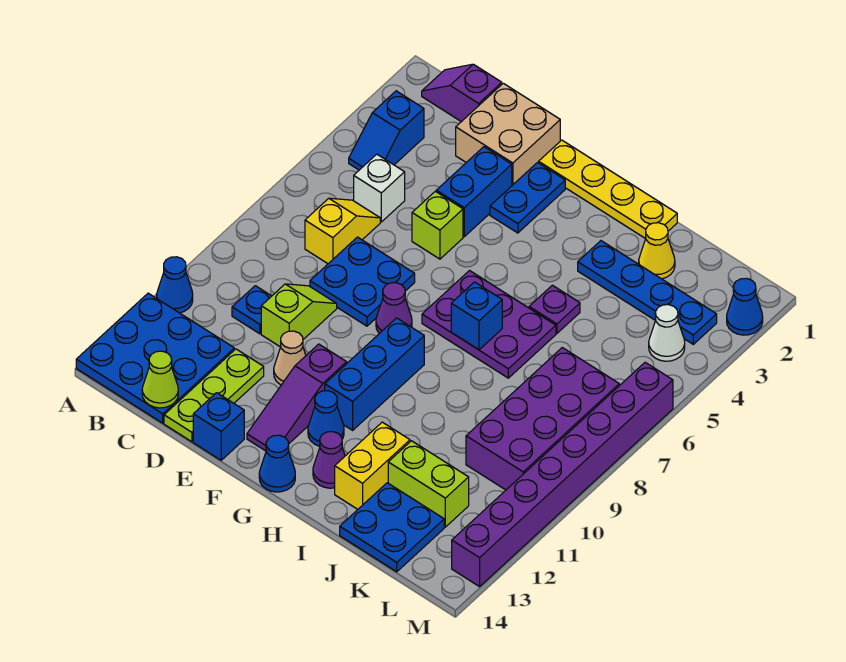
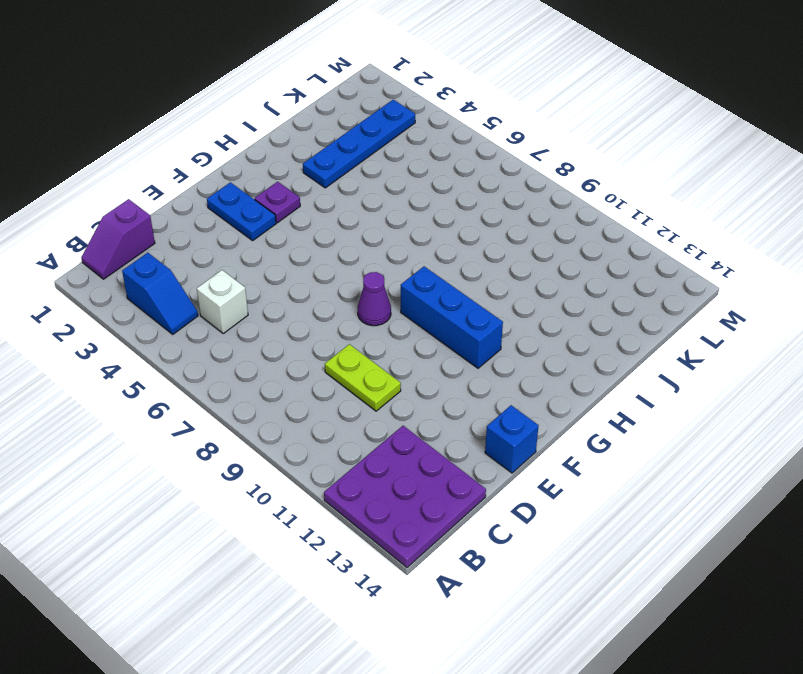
purple 3x3 plate [324,426,486,568] -> blue 3x3 plate [76,293,234,423]
lime 1x2 plate [325,344,401,411] -> lime 1x2 slope [261,284,337,347]
purple 1x1 plate [255,182,300,223] -> purple 1x1 plate moved to [529,285,580,333]
none -> blue 1x1 cone [157,257,193,313]
none -> yellow 1x2 slope [305,198,380,264]
none -> blue 1x1 plate [232,286,271,334]
none -> tan 2x2 brick [456,83,560,185]

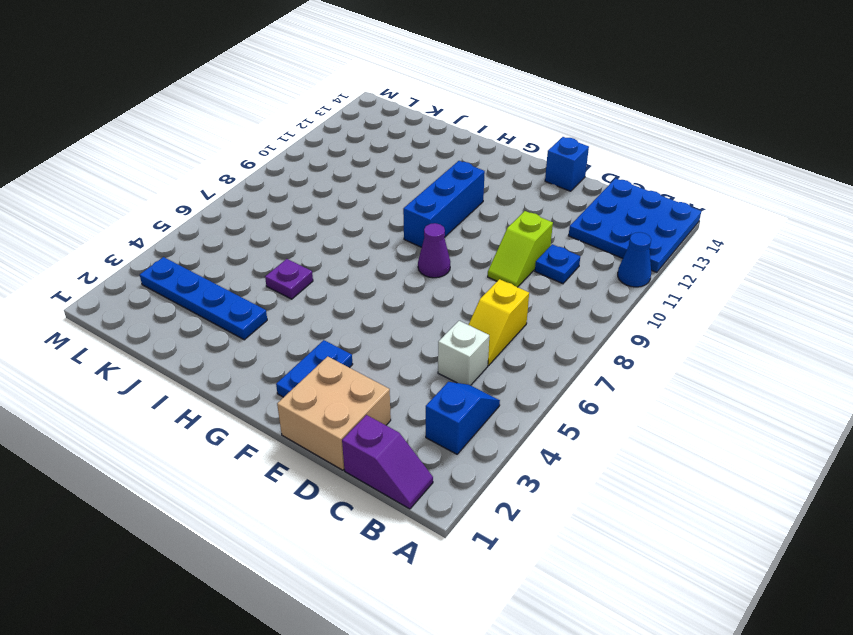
none -> blue 2x2 plate [310,237,415,326]
none -> lime 1x3 plate [164,349,264,442]
none -> blue 1x2 brick [436,147,512,237]
none -> lime 1x1 brick [412,191,463,259]

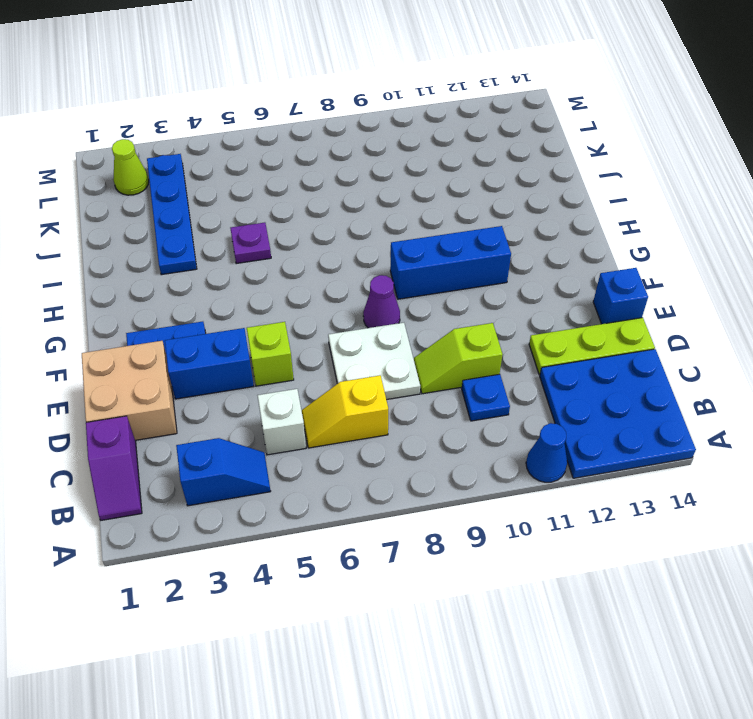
white 2x2 plate [328,323,420,400] -> blue 2x2 plate [310,237,415,326]
lime 1x1 cone [112,139,149,195] -> lime 1x1 cone moved to [142,351,178,408]
none -> tan 1x1 cone [274,331,306,385]
none -> yellow 1x4 plate [539,140,677,239]
none -> purple 1x3 slope [247,344,347,451]
none -> purple 2x3 plate [422,271,556,378]

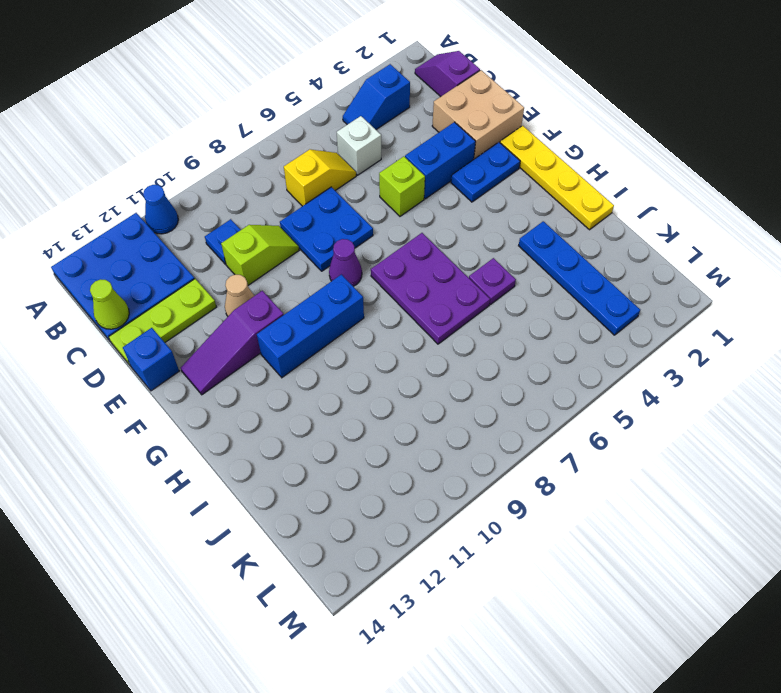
none -> blue 1x1 cone [308,391,344,446]
none -> blue 1x1 cone [259,435,295,492]
none -> purple 1x1 cone [313,432,345,488]
none -> yellow 1x2 brick [335,422,410,509]

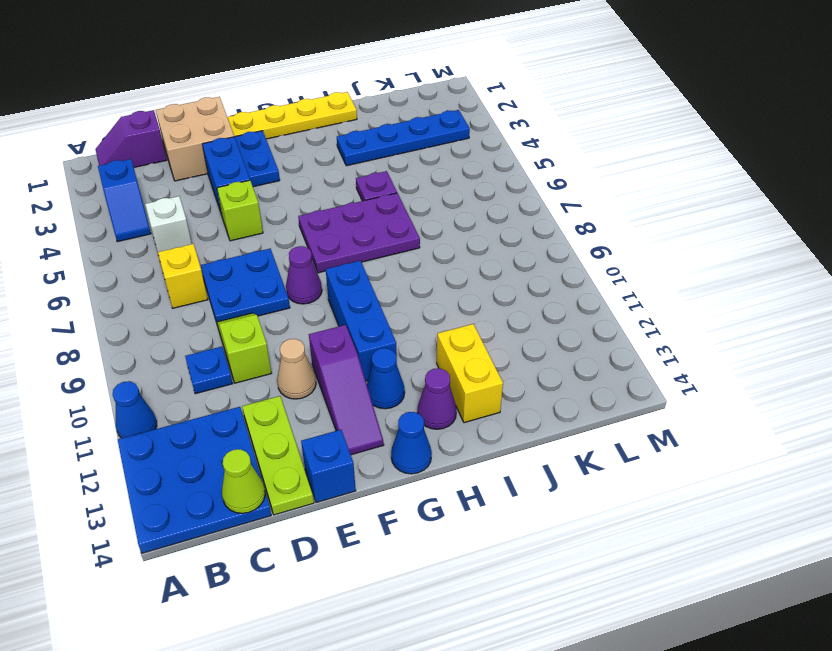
none -> yellow 1x1 cone [639,223,675,279]
none -> lime 1x2 brick [388,441,469,527]
none -> blue 2x2 plate [340,483,444,572]
none -> purple 2x4 brick [466,348,619,490]

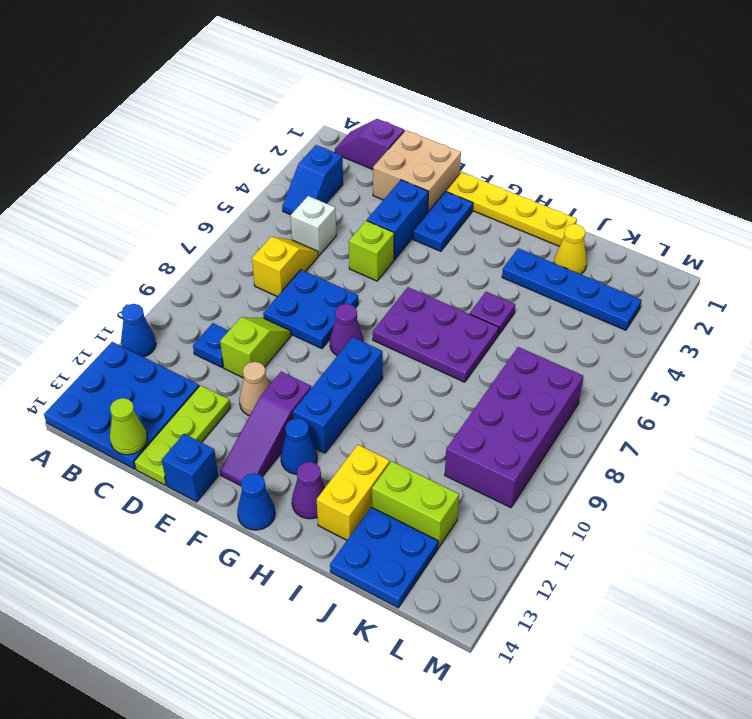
none -> white 1x1 cone [649,305,685,361]
none -> blue 1x1 cone [727,278,763,335]
none -> purple 1x8 brick [452,362,673,587]
none -> blue 1x1 brick [451,282,502,350]

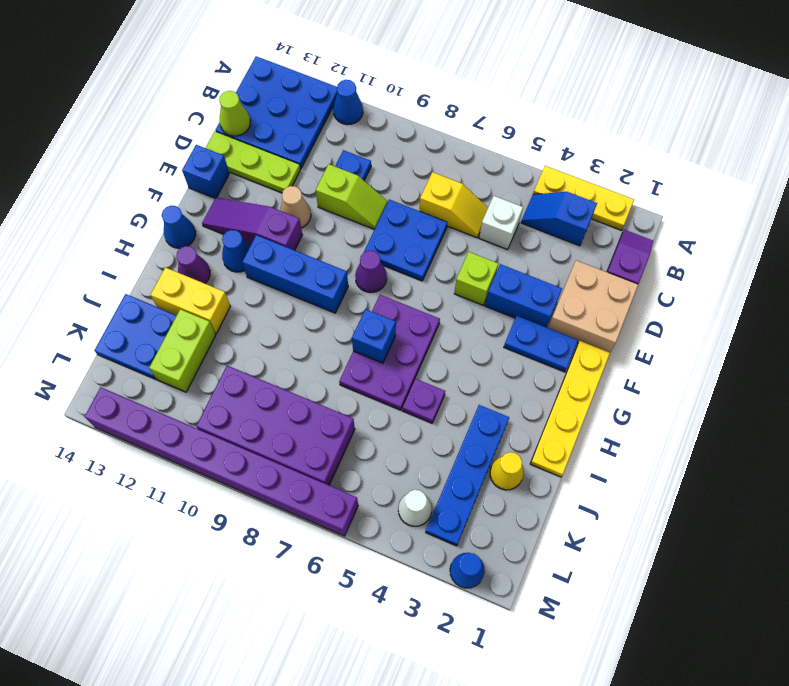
yellow 1x3 plate [533,166,634,230] -> none

